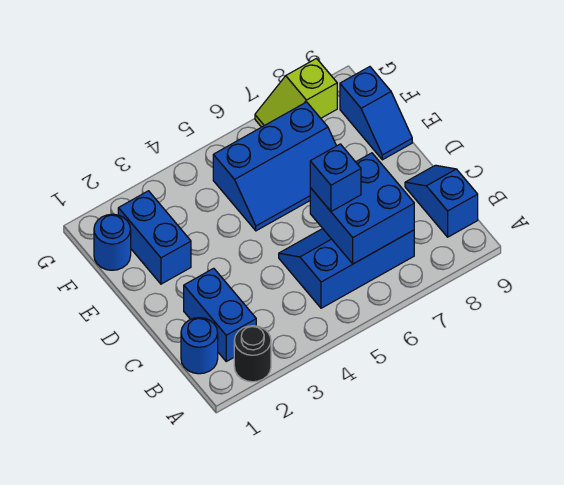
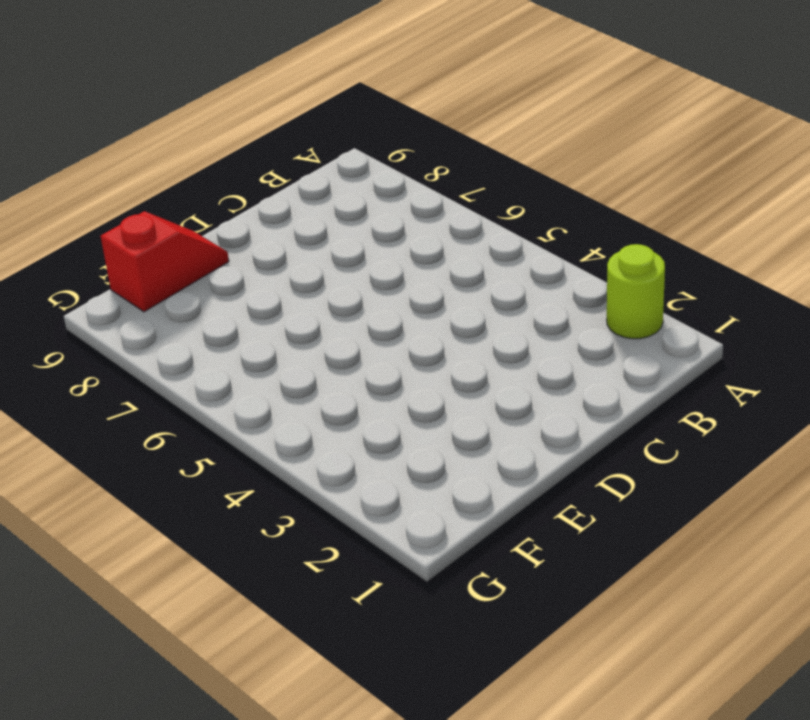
lime 1x1 round brick [607,244,665,339] -> black 1x1 round brick [234,326,271,382]
red 1x2 slope [101,211,229,312] -> blue 1x2 slope [340,67,412,160]
none -> blue 1x1 round brick [181,318,218,374]
none -> blue 1x2 brick [184,268,256,361]
none -> blue 2x3 slope [279,229,414,308]

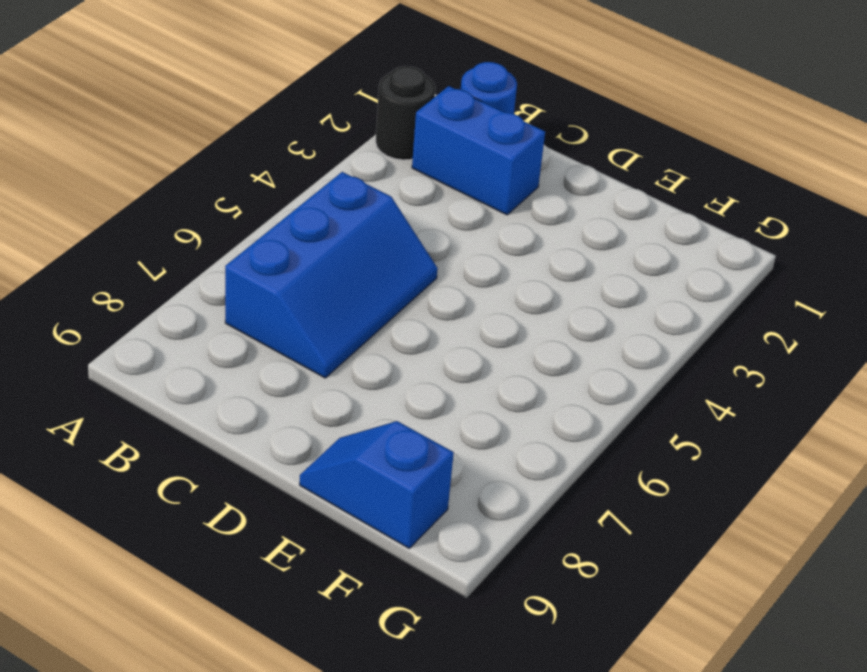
none -> blue 1x2 slope [405,165,478,237]
none -> blue 1x2 brick [118,191,191,284]
none -> blue 2x3 slope [213,102,336,231]

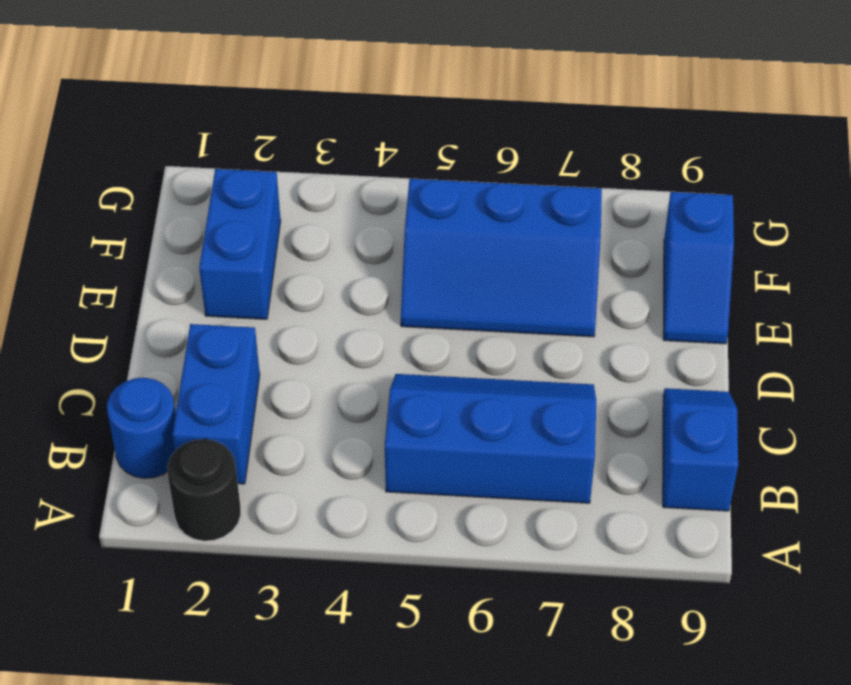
none -> blue 1x1 round brick [94,214,131,270]
none -> lime 1x2 slope [255,59,337,127]
none -> blue 2x2 brick [310,153,414,264]

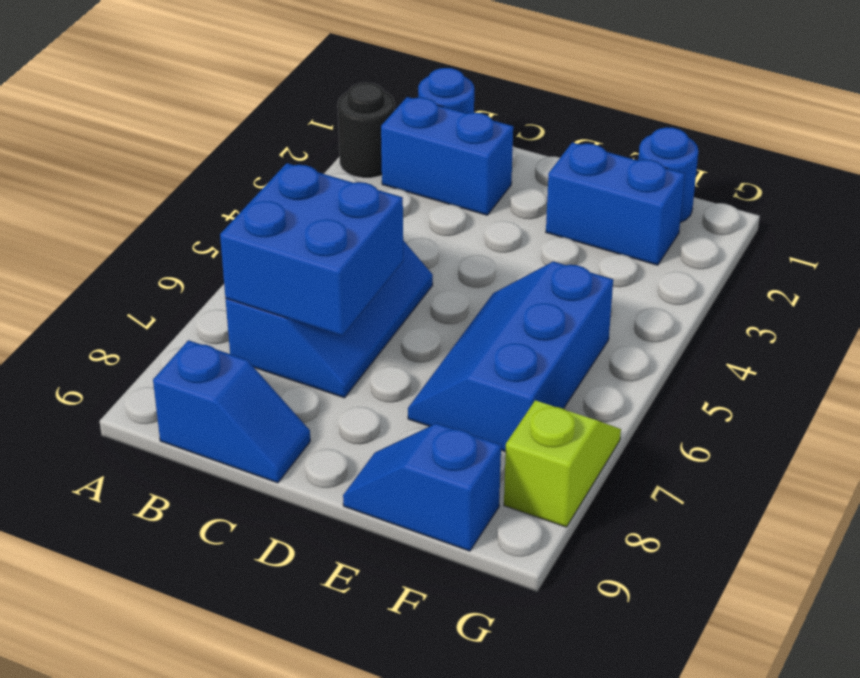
none -> blue 1x1 brick [310,144,361,211]

